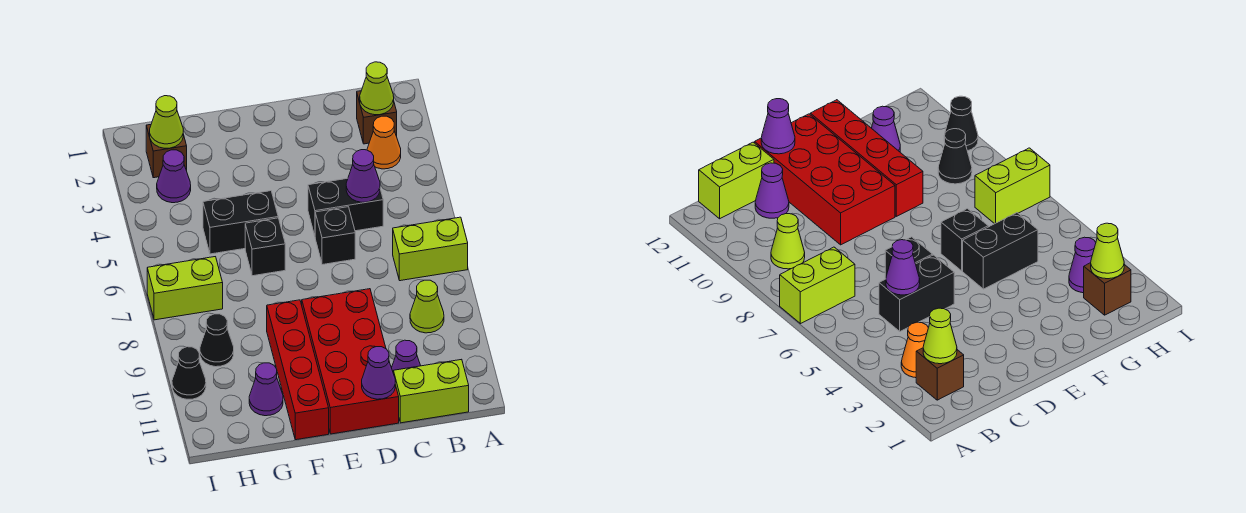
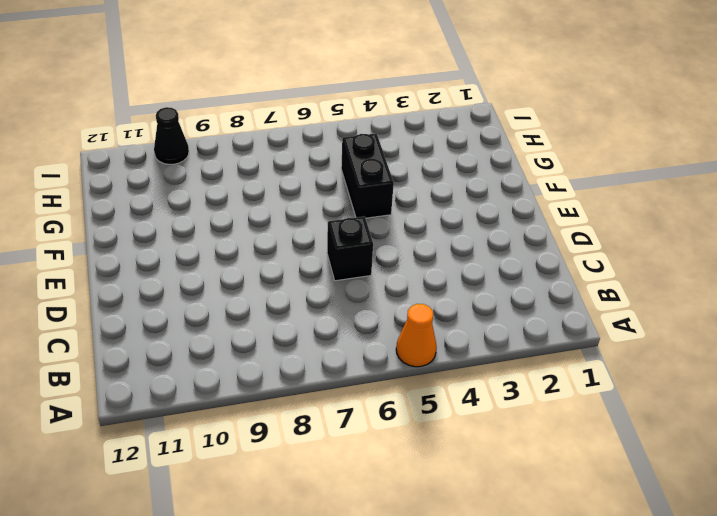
orange 1x1 cone [396,304,437,367] -> orange 1x1 cone moved to [367,116,401,169]
none -> lime 1x2 brick [393,217,468,281]
none -> brown 1x1 brick [357,91,397,144]
none -> lime 1x1 cone [410,280,444,333]

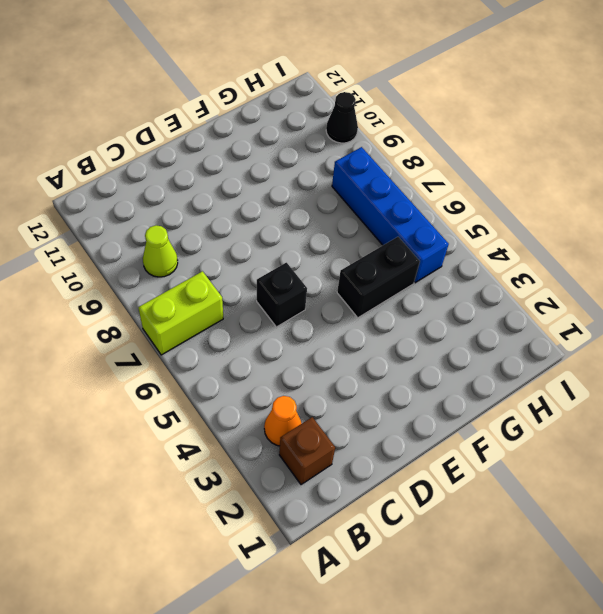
blue 1x4 brick [332,147,449,283] -> lime 1x2 brick [147,257,223,320]
none -> lime 1x2 brick [393,359,469,423]
none -> black 1x2 brick [308,178,383,236]
none -> purple 1x1 cone [392,340,421,371]

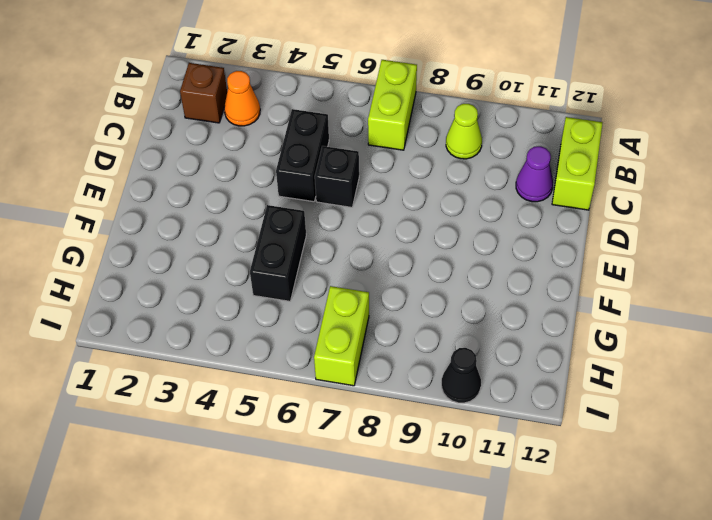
none -> red 2x4 brick [302,289,399,434]
none -> black 1x1 brick [245,218,285,276]
none -> red 1x4 brick [267,300,329,440]

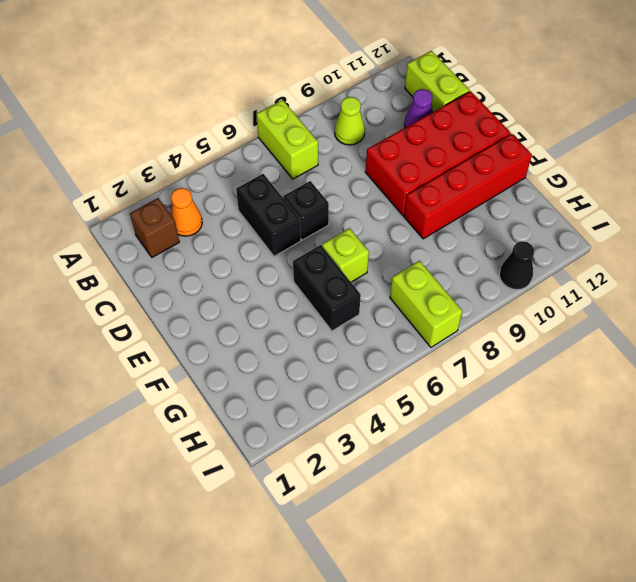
lime 1x1 brick [322,228,369,282] -> black 1x1 brick [245,218,285,276]
none -> purple 1x1 cone [249,363,283,416]
none -> brown 1x1 brick [146,125,187,178]
none -> purple 1x1 cone [157,150,191,203]

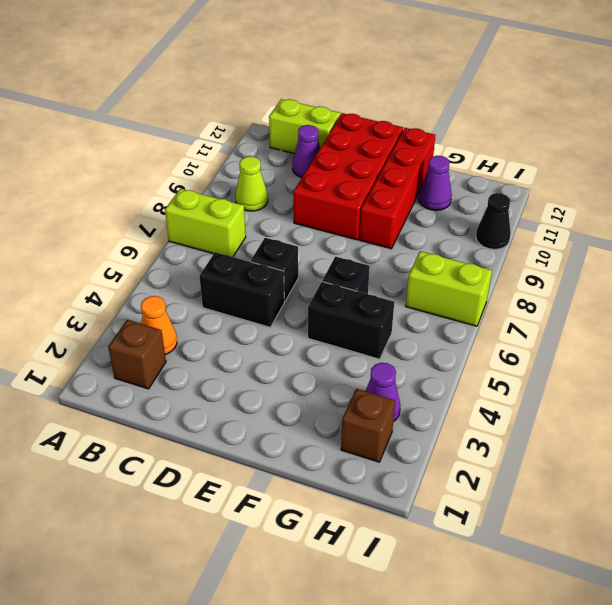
none -> black 1x1 cone [200,314,234,367]
none -> lime 1x1 cone [360,62,394,115]
none -> purple 1x1 cone [346,150,380,202]

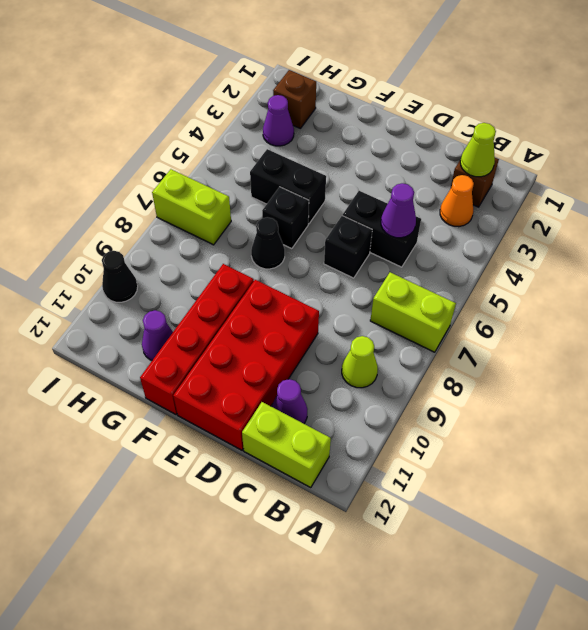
black 1x1 cone [251,217,285,269] -> black 1x1 cone moved to [200,314,234,367]
none -> purple 1x1 cone [362,347,395,399]
none -> lime 1x1 cone [150,96,183,148]

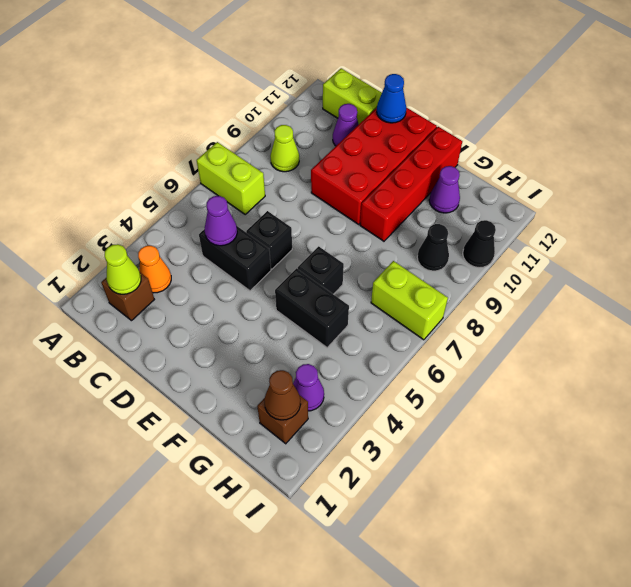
blue 1x1 cone [377,74,406,123] -> purple 1x1 cone [362,347,395,399]
brown 1x1 cone [264,370,301,420] -> lime 1x1 cone [150,96,183,148]

